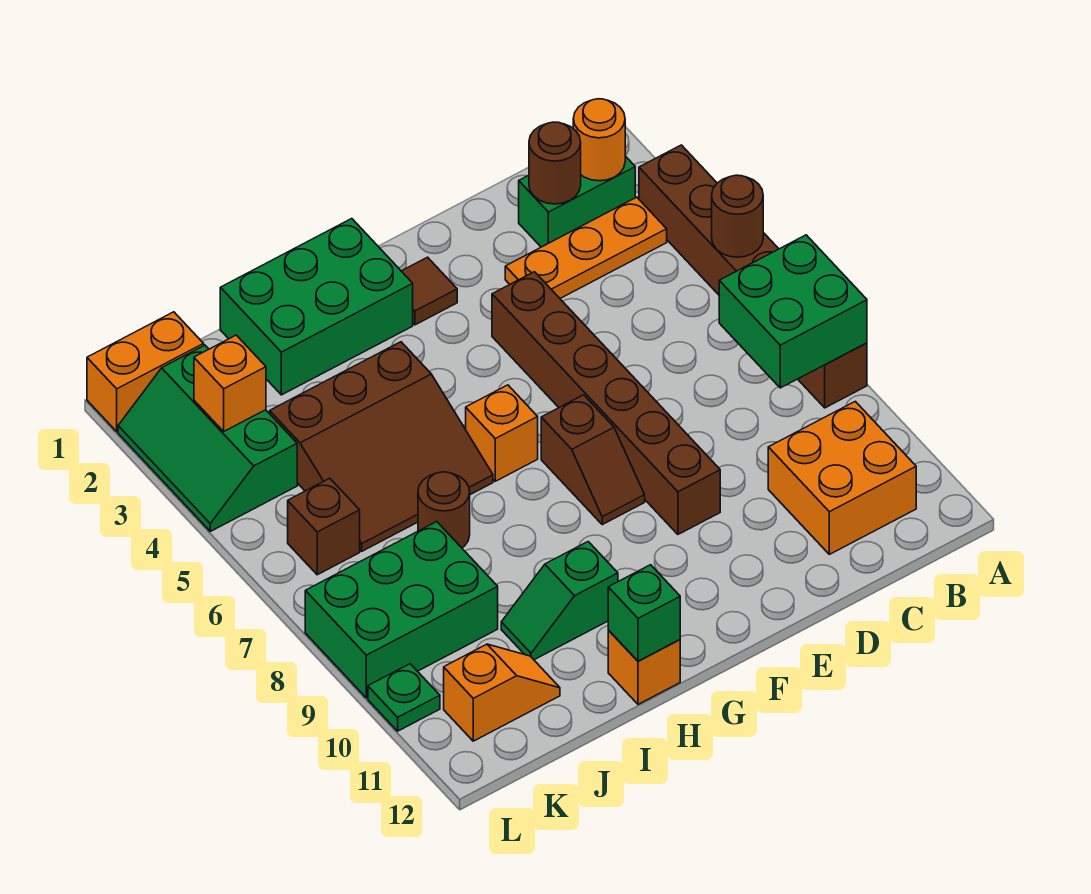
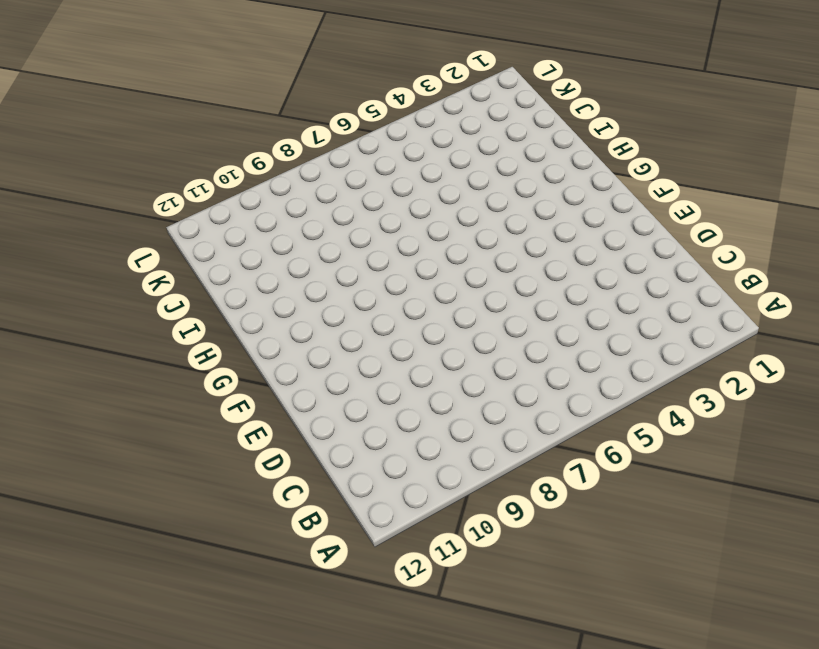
none -> brown 1x6 brick [639,145,867,408]
none -> green 1x2 brick [519,156,635,247]
none -> orange 1x3 plate [505,197,667,298]

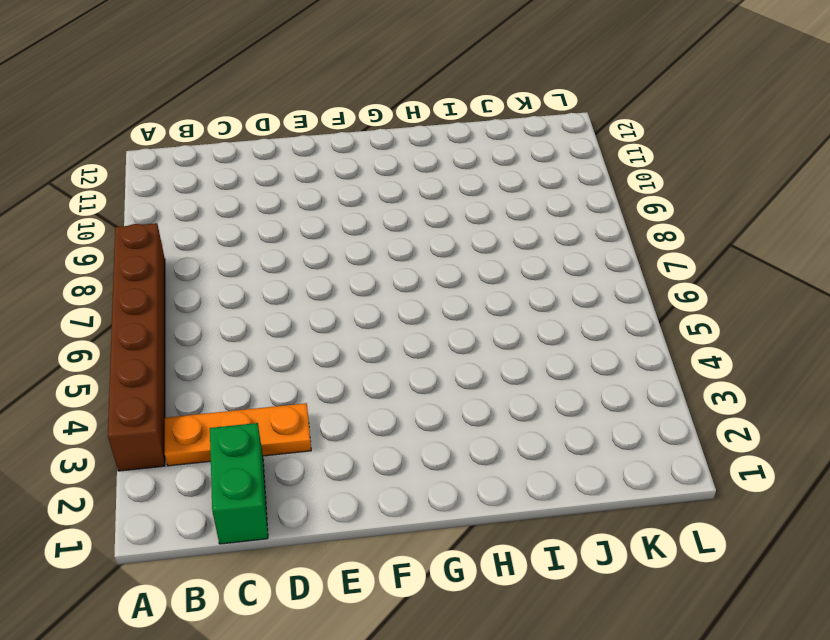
green 1x2 brick [210,423,268,544] -> green 1x2 brick turned to [519,156,635,247]
none -> orange 2x2 brick [768,401,916,554]
none -> brown 1x6 brick [492,272,720,534]
none -> brown 1x1 tile [402,257,457,325]

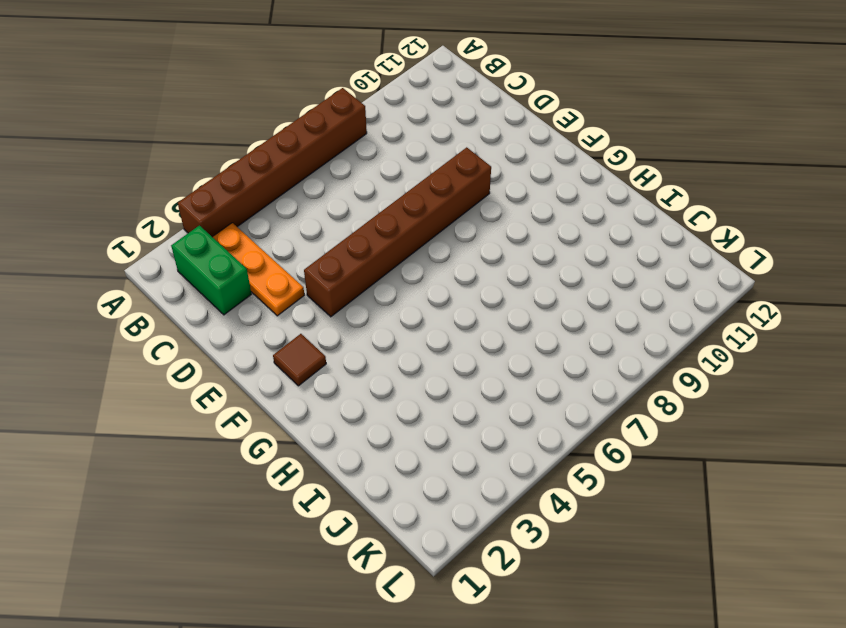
none -> orange 2x2 brick [768,401,916,554]
none -> brown 1x2 slope [541,395,645,525]
none -> green 2x3 brick [220,219,413,395]

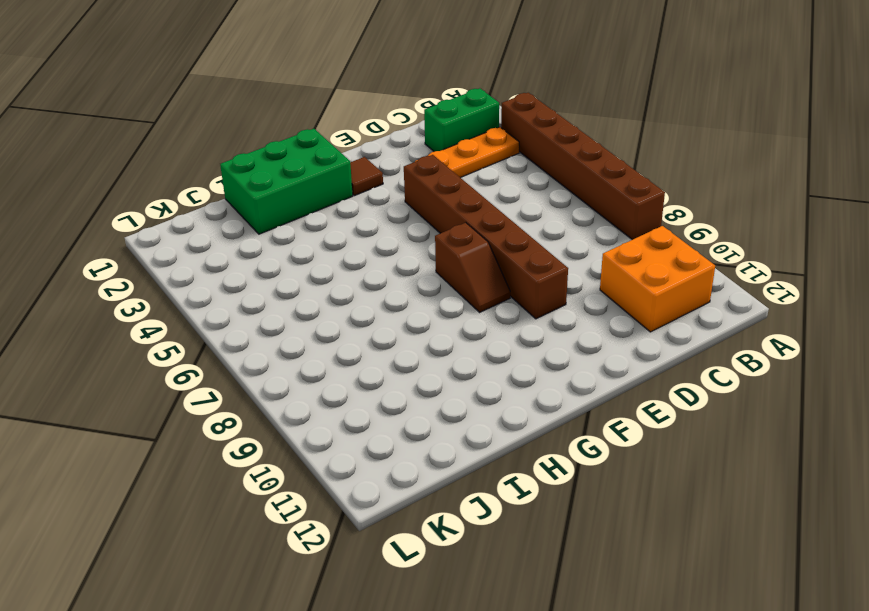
none -> orange 1x1 brick [466,385,538,481]
none -> brown 3x3 slope [270,342,493,551]
none -> green 1x2 slope [501,542,618,660]

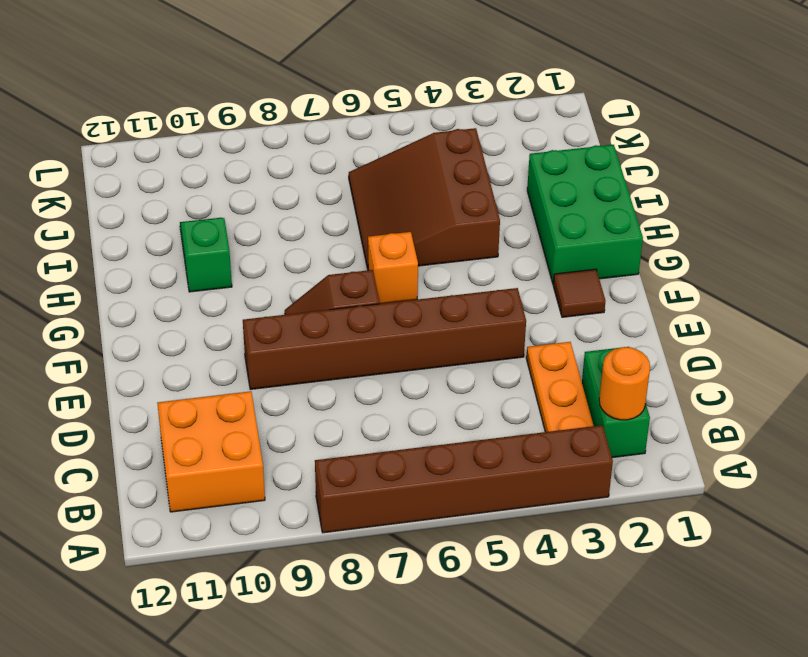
none -> orange 1x1 brick [608,630,680,704]
none -> brown 1x1 round brick [418,472,470,548]
none -> green 2x3 brick [305,522,498,698]

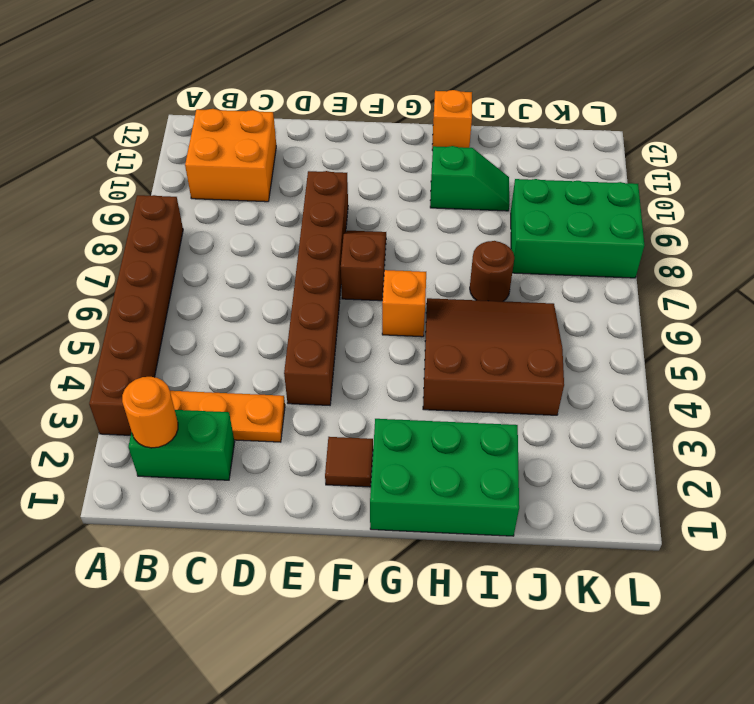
none -> orange 1x2 slope [444,644,560,741]
none -> orange 1x2 brick [87,312,204,431]
none -> green 2x3 slope [118,345,297,531]

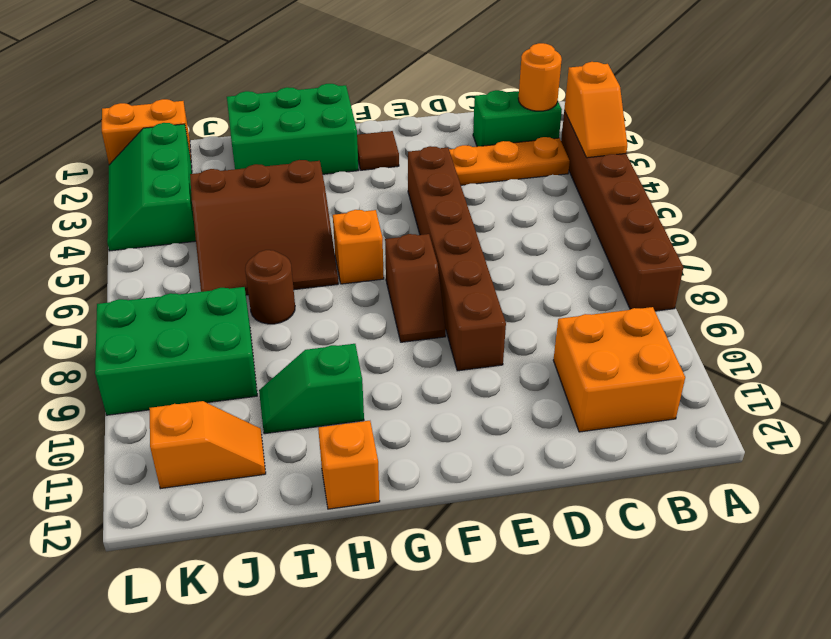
orange 1x2 slope [564,62,627,158] -> none
none -> brown 1x1 brick [288,478,360,575]
none -> green 1x1 plate [368,664,440,731]
none -> brown 1x1 round brick [712,175,763,257]

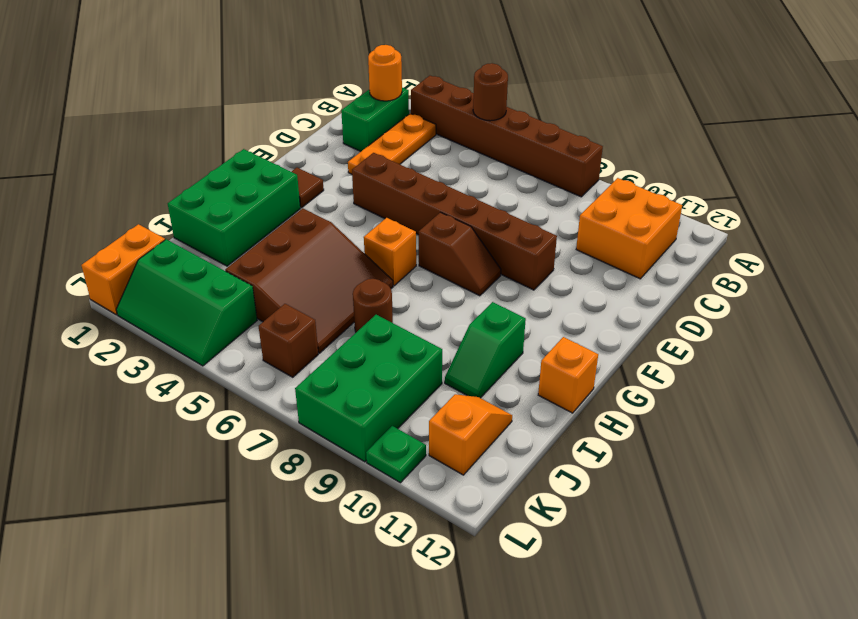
none -> green 2x2 brick [719,235,867,388]
none -> brown 1x1 round brick [529,122,581,204]
none -> green 1x1 brick [608,565,680,661]

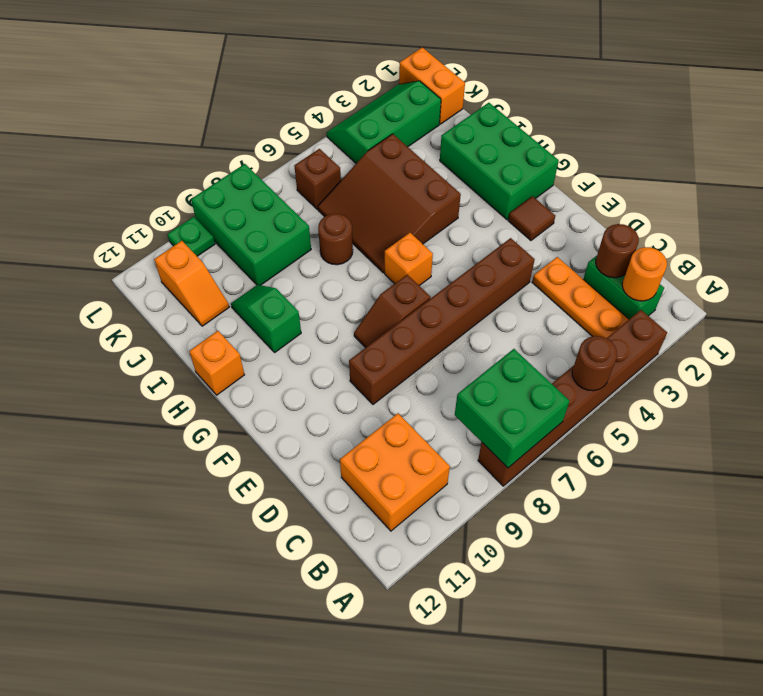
none -> green 1x1 brick [608,565,680,661]
none -> orange 1x1 brick [194,335,266,431]

